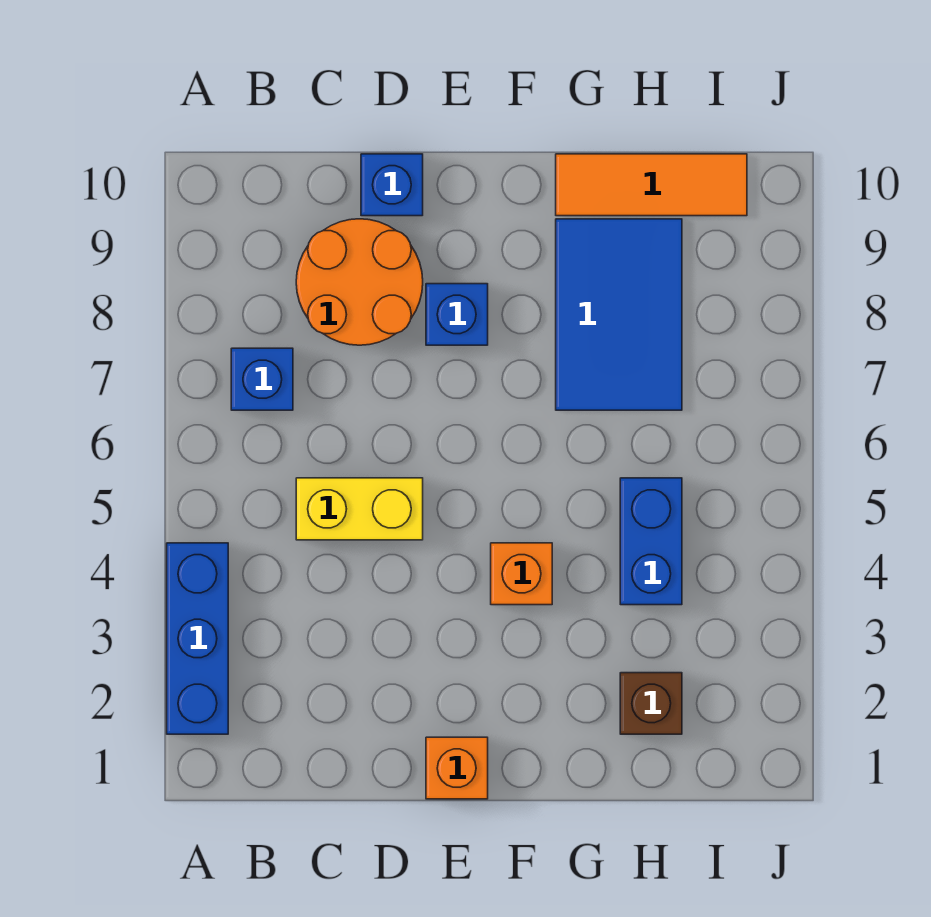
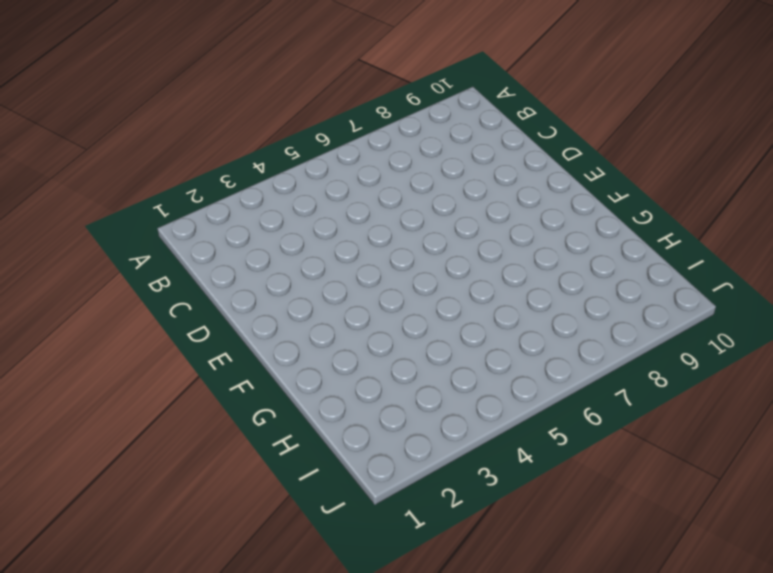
none -> blue 1x3 brick [167,543,228,734]
none -> blue 1x1 brick [231,348,293,410]
none -> yellow 1x2 brick [296,478,423,540]

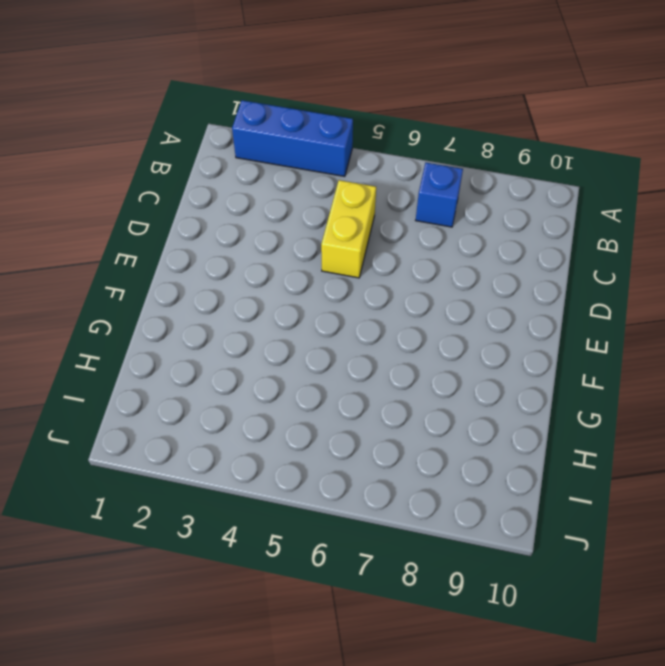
none -> orange 2x2 round brick [296,219,423,345]
none -> blue 1x1 brick [361,154,423,216]
none -> orange 1x1 brick [426,737,488,799]

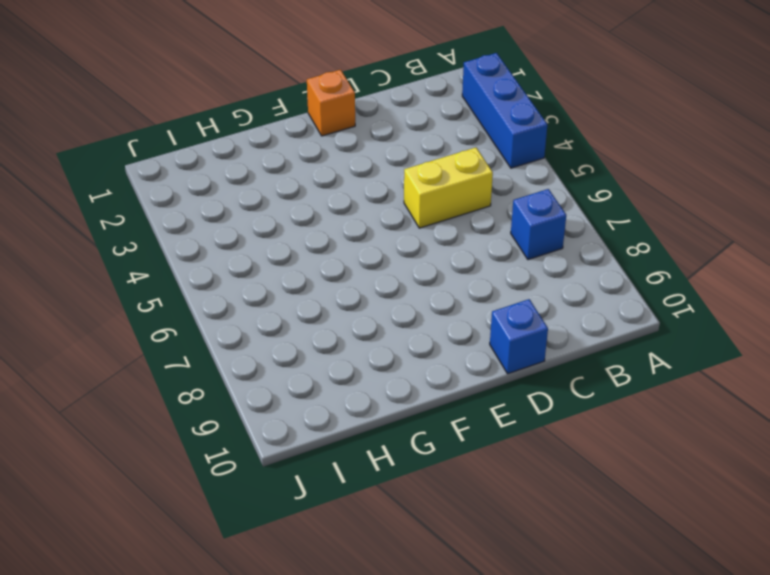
none -> orange 2x2 round brick [296,219,423,345]
none -> blue 1x1 brick [426,284,488,345]
none -> orange 1x1 brick [491,543,552,605]

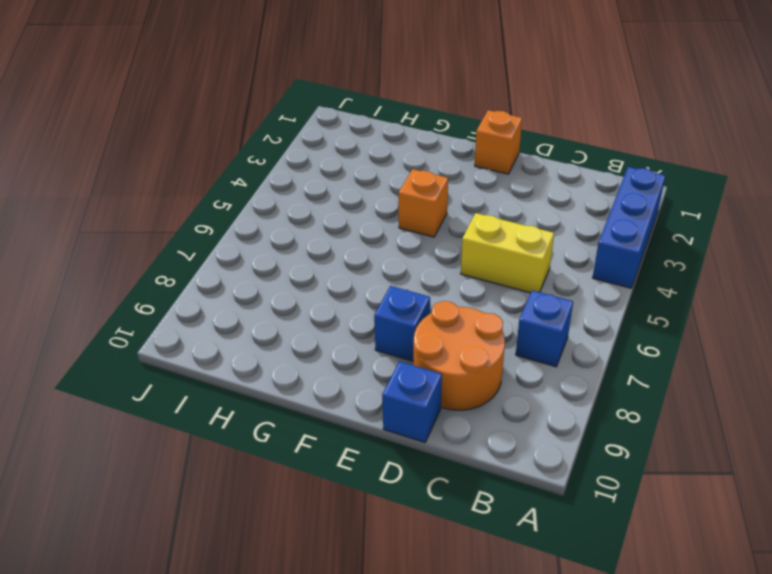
none -> blue 2x3 tile [556,219,682,410]
none -> orange 1x3 tile [556,154,747,216]
none -> brown 1x1 brick [620,673,682,734]

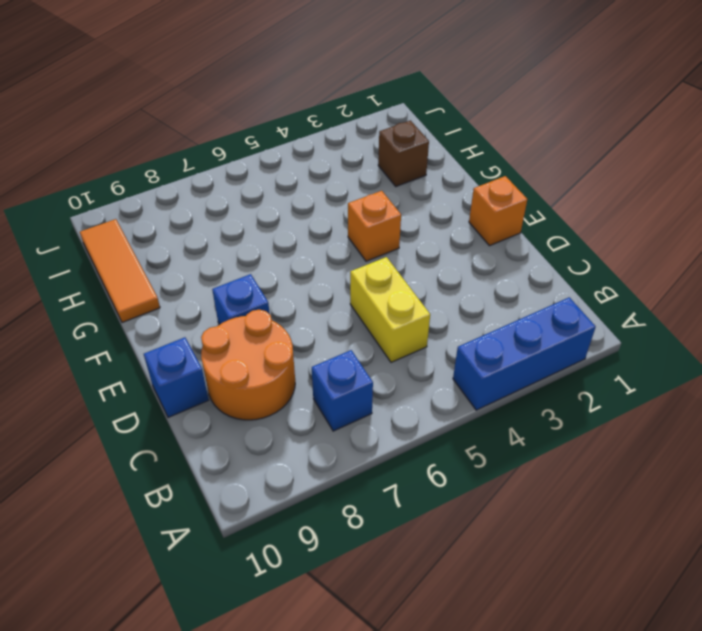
none -> blue 2x3 tile [556,219,682,410]
none -> blue 1x2 brick [620,478,682,605]

